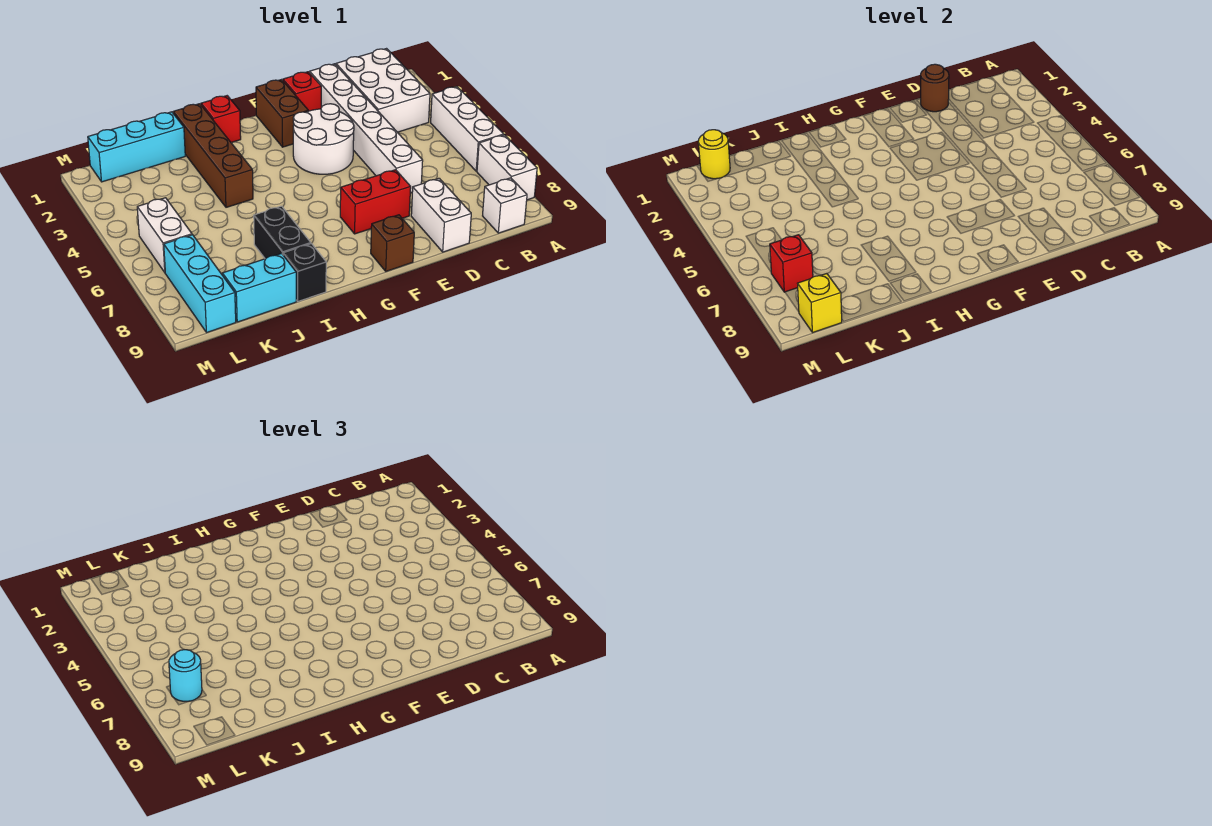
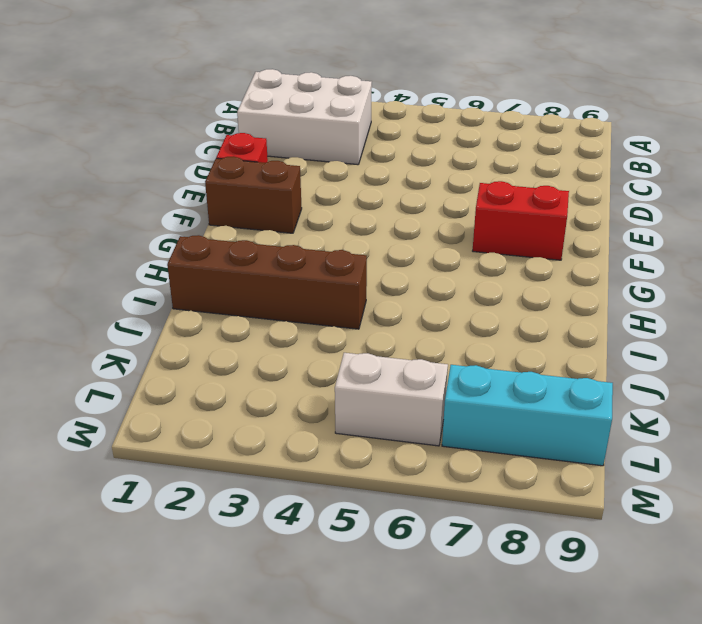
red 1x2 brick [473,181,569,260] -> red 1x2 brick turned to [340,170,411,234]
none -> white 1x3 brick [431,86,504,171]
none -> white 1x2 brick [477,135,537,200]
none -> white 1x1 brick [483,178,527,233]

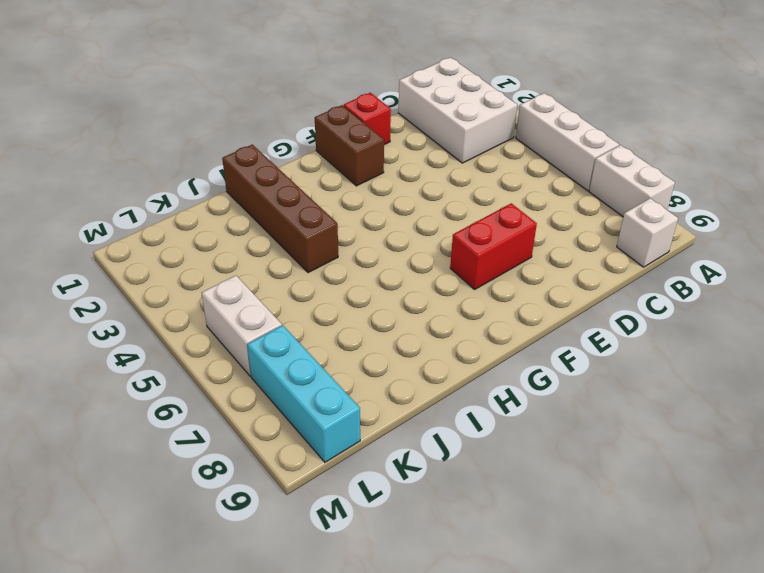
none -> white 1x6 brick [310,64,423,193]
none -> white 1x2 brick [411,178,471,252]
none -> white 2x2 round brick [293,104,354,174]

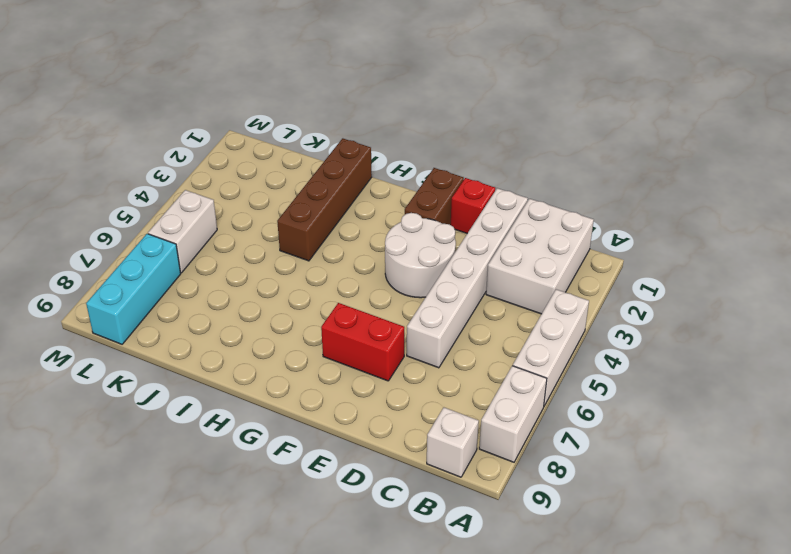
none -> white 1x2 brick [411,178,471,252]
none -> brown 1x1 brick [371,215,414,271]
none -> red 1x1 brick [201,96,241,142]

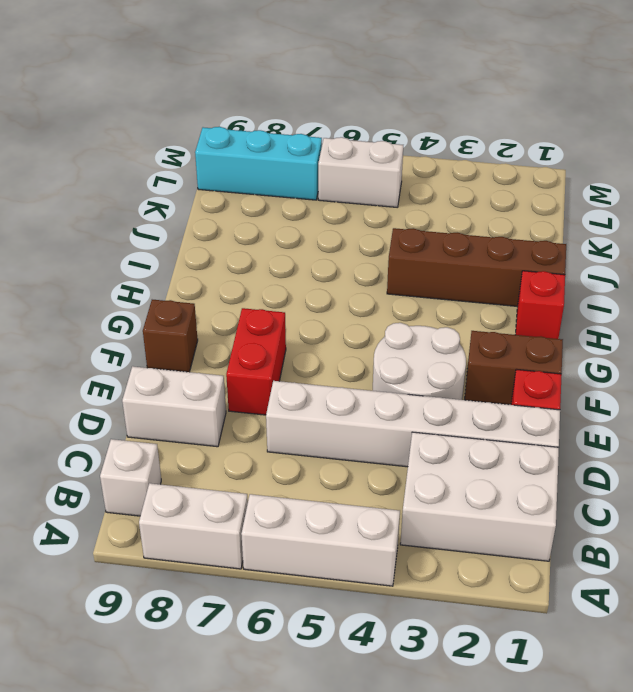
none -> black 1x2 brick [254,206,311,259]
none -> black 1x1 brick [283,244,326,301]
none -> cyan 1x3 brick [88,112,185,182]

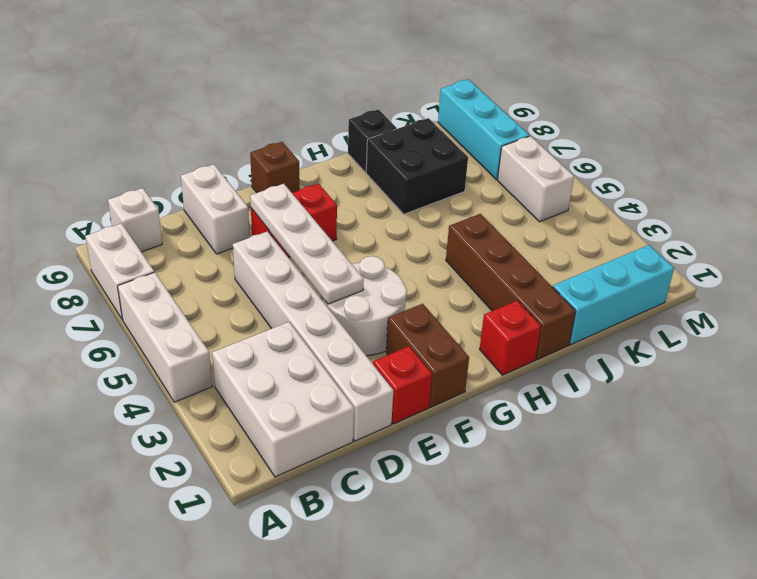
white 1x4 plate [250,184,364,304] -> none
black 2x2 brick [366,118,468,214] -> black 1x2 brick [254,206,311,259]
none -> cyan 1x2 brick [222,254,296,322]
none -> brown 1x1 round brick [921,64,949,112]
none -> yellow 1x1 round brick [698,130,730,179]

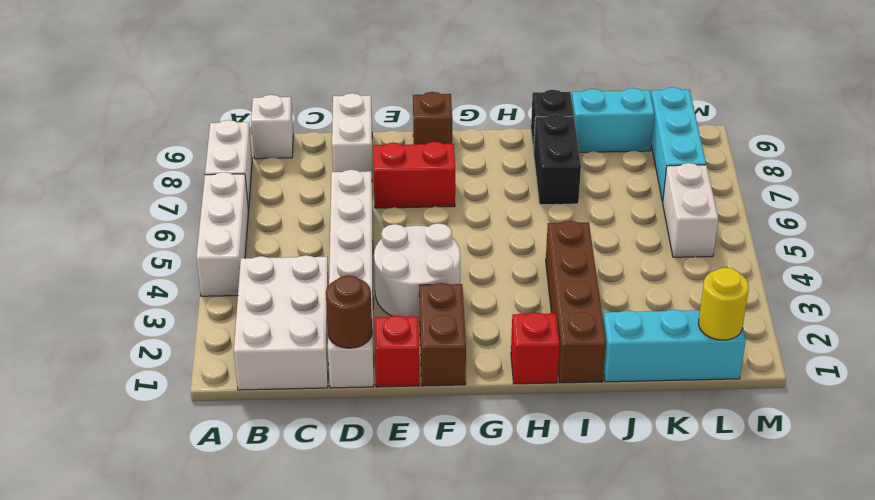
none -> red 1x1 brick [770,235,813,292]
none -> yellow 1x1 brick [798,274,842,333]
none -> cyan 1x1 round brick [169,650,202,701]

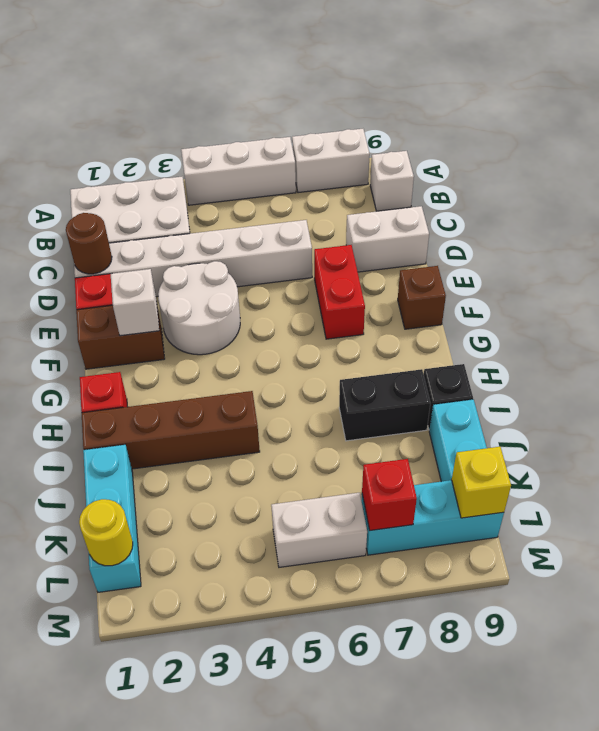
white 1x1 brick [111,269,159,336] -> none
none -> cyan 1x1 round brick [169,650,202,701]

